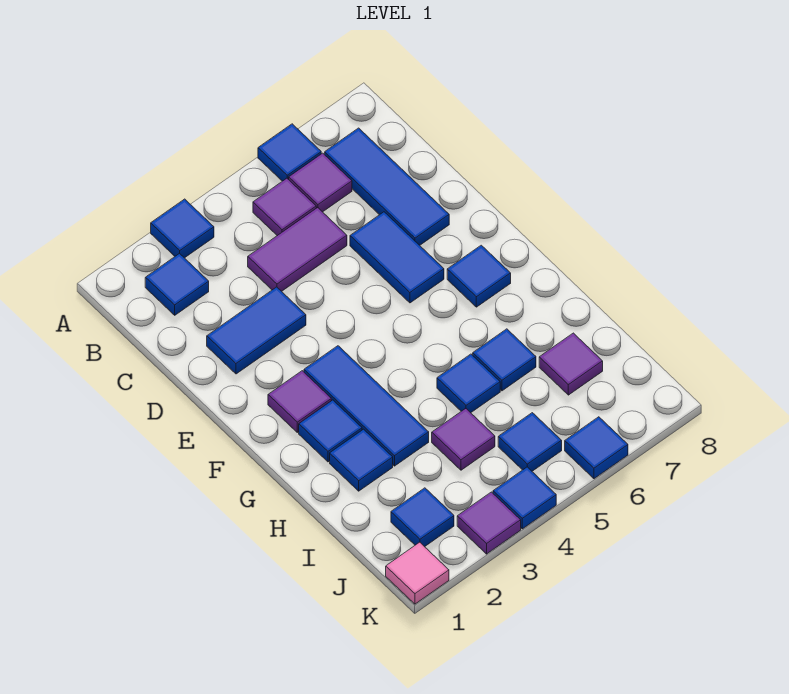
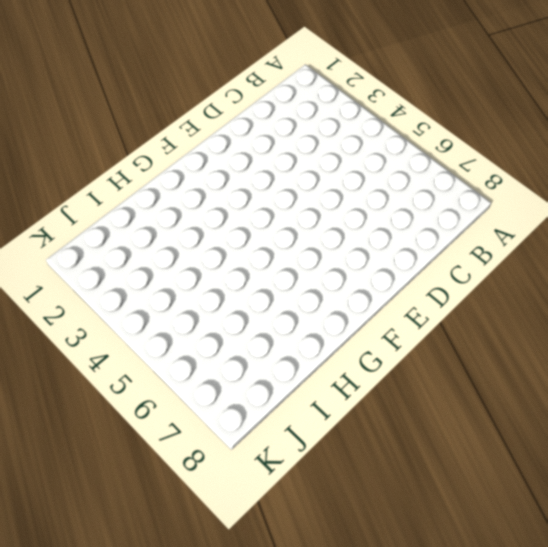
none -> blue 1x1 tile [151,199,214,258]
none -> blue 1x1 tile [258,124,321,181]
none -> blue 1x1 tile [145,253,209,315]

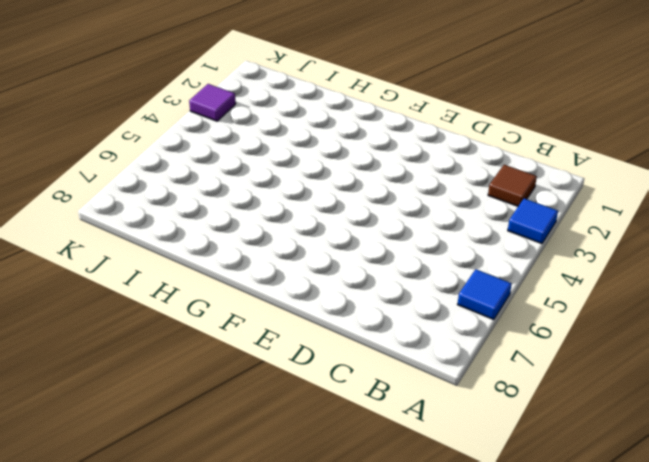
brown 1x1 tile [488,165,537,206] -> blue 1x1 tile [145,253,209,315]
none -> purple 1x1 tile [253,178,316,236]
none -> purple 1x1 tile [289,153,352,212]
none -> blue 1x3 tile [325,128,449,245]

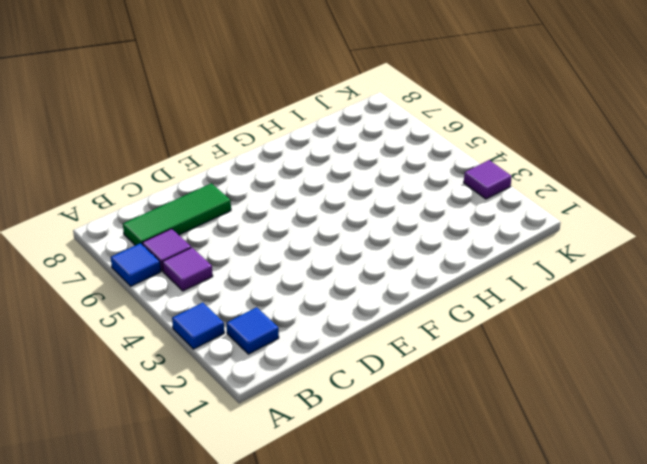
green 1x3 tile [123,183,231,245] -> blue 1x3 tile [325,128,449,245]
none -> purple 1x2 tile [248,208,347,291]
none -> blue 1x2 tile [207,287,306,374]
none -> blue 1x2 tile [350,212,444,303]

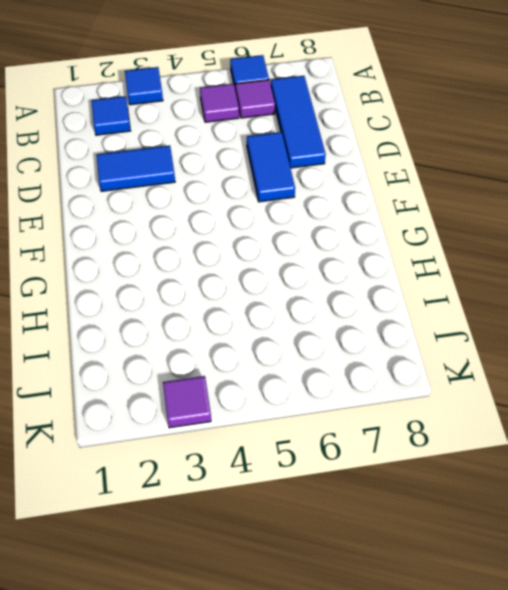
none -> purple 1x2 tile [248,208,347,291]
none -> purple 1x1 tile [268,371,331,432]
none -> blue 1x3 tile [304,346,429,466]

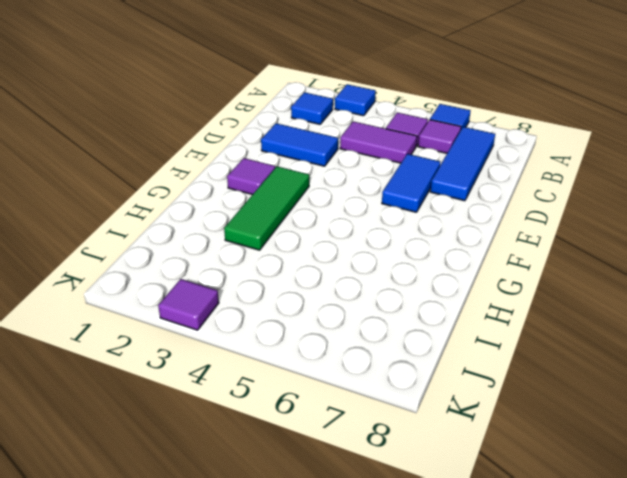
green 1x3 tile [224,166,309,250] -> blue 1x3 tile [304,346,429,466]
none -> blue 1x1 tile [447,245,511,307]
none -> blue 1x1 tile [299,400,362,462]
none -> blue 1x1 tile [330,429,393,491]

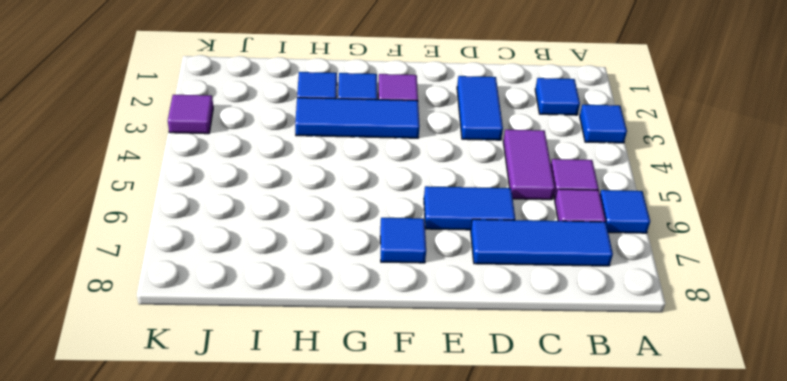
none -> blue 1x1 tile [437,354,500,413]
none -> blue 1x1 tile [473,329,536,391]
none -> purple 1x1 tile [432,409,495,470]

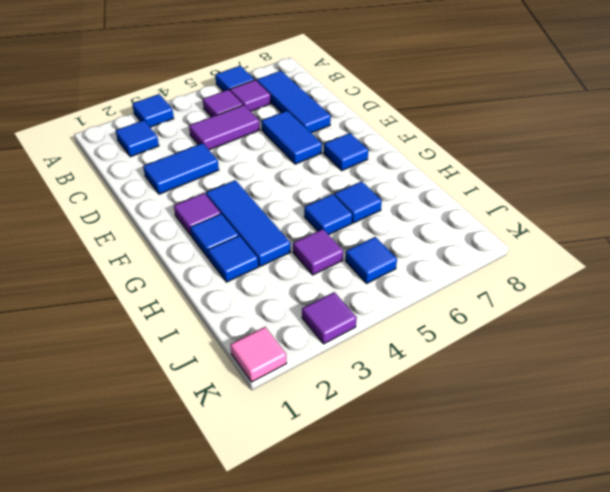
none -> purple 1x1 tile [539,333,603,395]
none -> blue 1x1 tile [391,488,454,547]
none -> blue 1x1 tile [493,467,556,529]

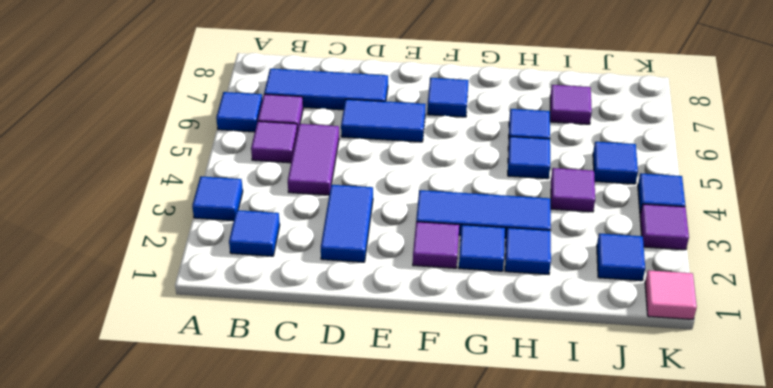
none -> blue 1x1 tile [565,417,628,479]

